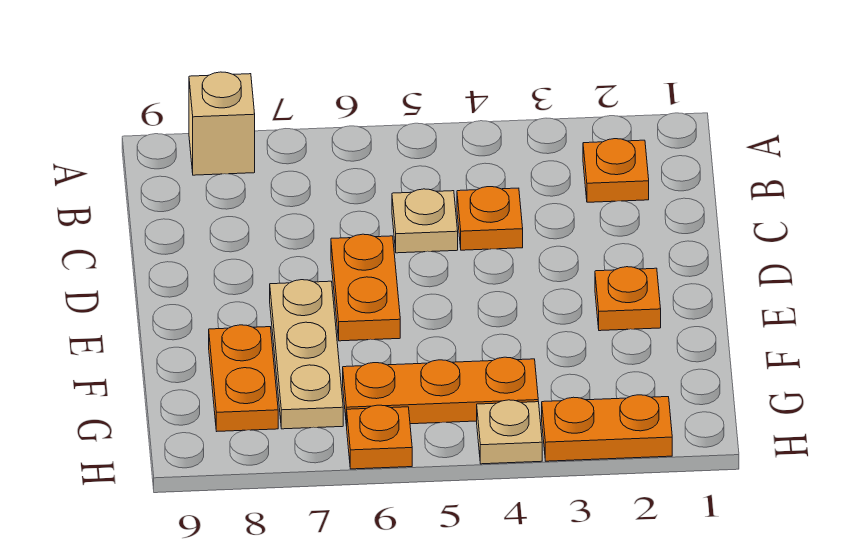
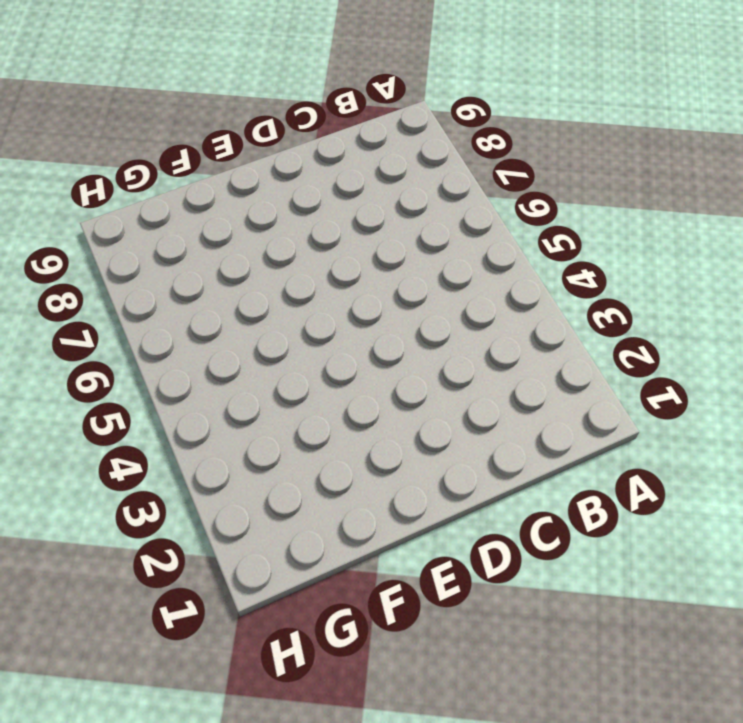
none -> tan 1x1 brick [189,72,255,175]
none -> orange 1x1 plate [583,139,649,202]
none -> orange 1x1 plate [457,187,523,250]

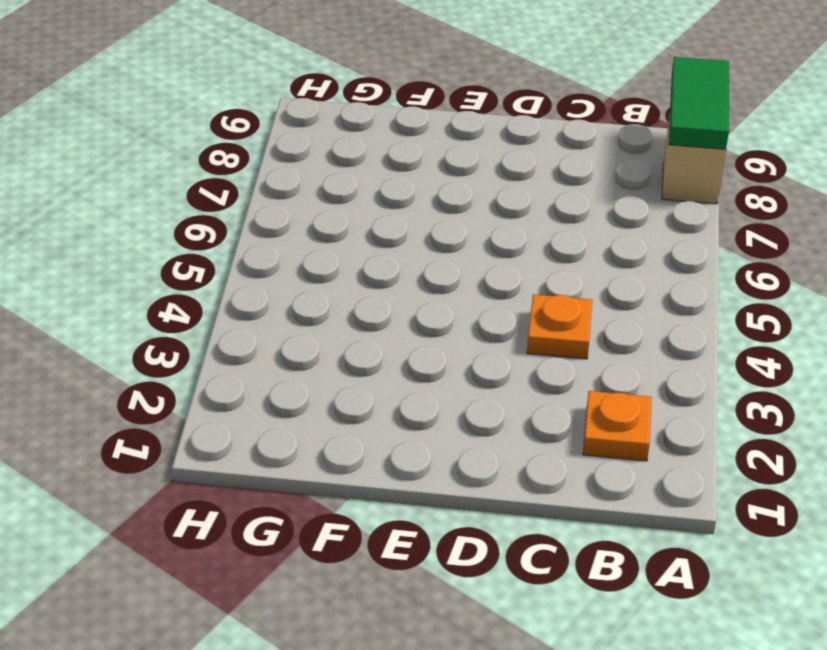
green 1x2 tile [669,57,729,149] -> none
none -> tan 1x1 plate [392,189,458,253]
none -> orange 1x2 plate [331,234,400,341]
none -> orange 1x1 plate [595,267,661,331]

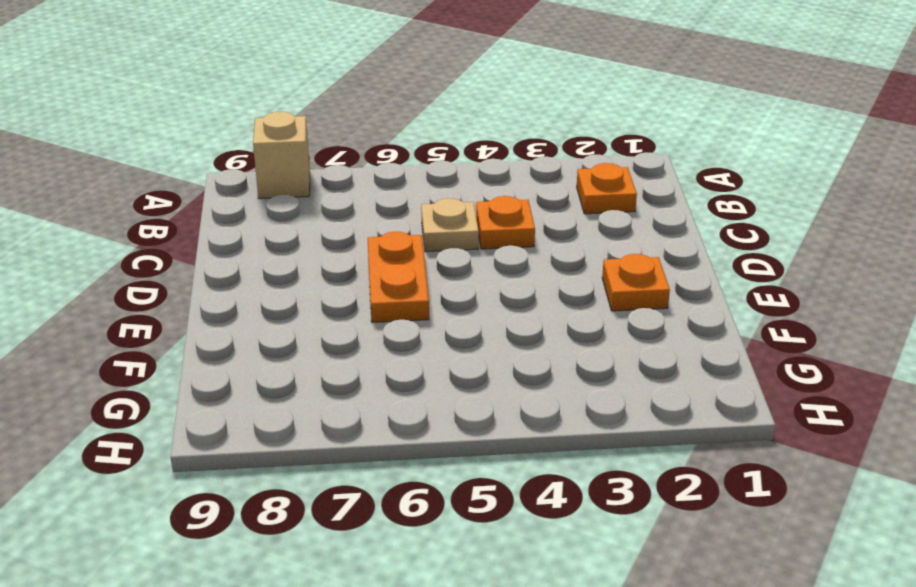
none -> tan 1x3 plate [270,280,343,429]
none -> orange 1x2 plate [209,325,278,431]
none -> orange 1x3 plate [343,357,538,426]

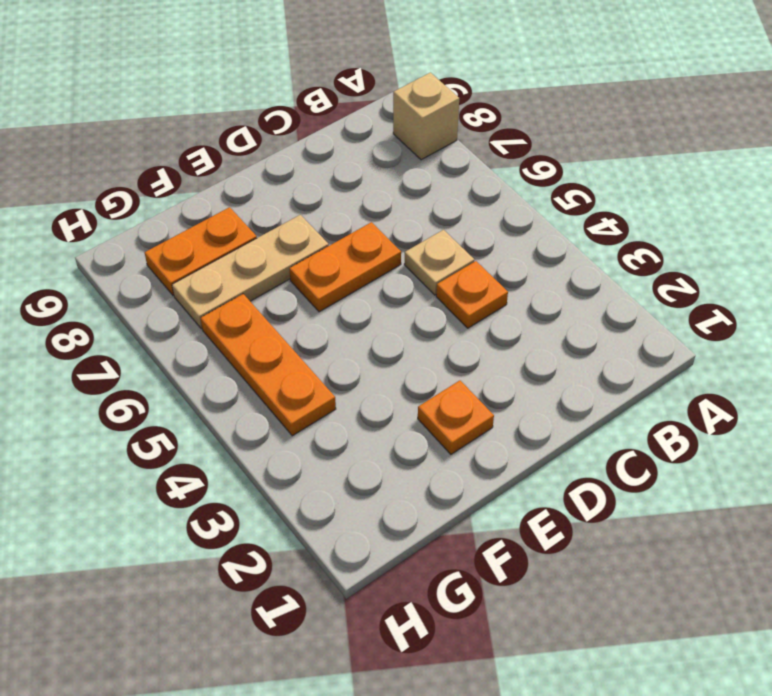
none -> orange 1x1 plate [583,139,649,202]
none -> orange 1x2 plate [542,395,672,461]
none -> tan 1x1 plate [477,400,542,464]

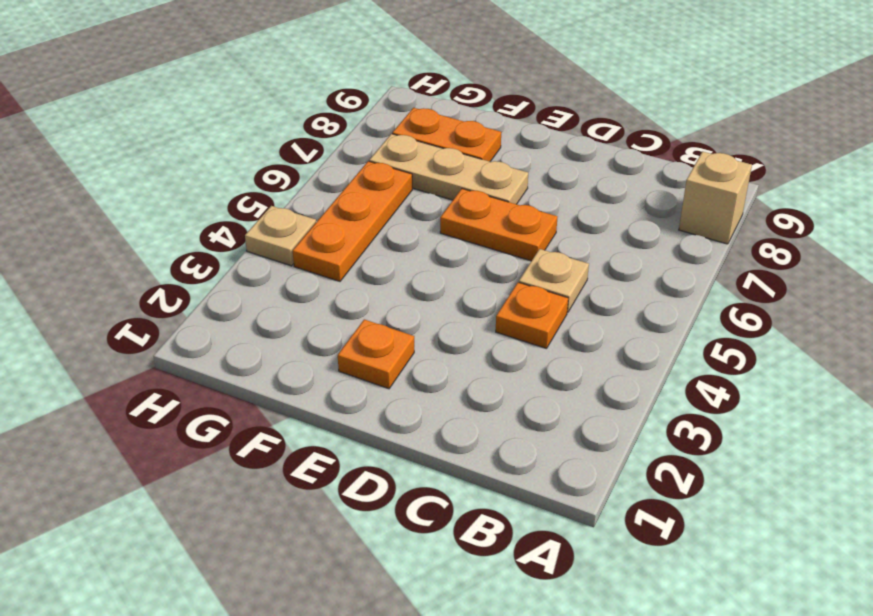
none -> orange 1x1 plate [583,139,649,202]
none -> orange 1x2 plate [542,395,672,461]
none -> orange 1x1 plate [347,405,412,469]

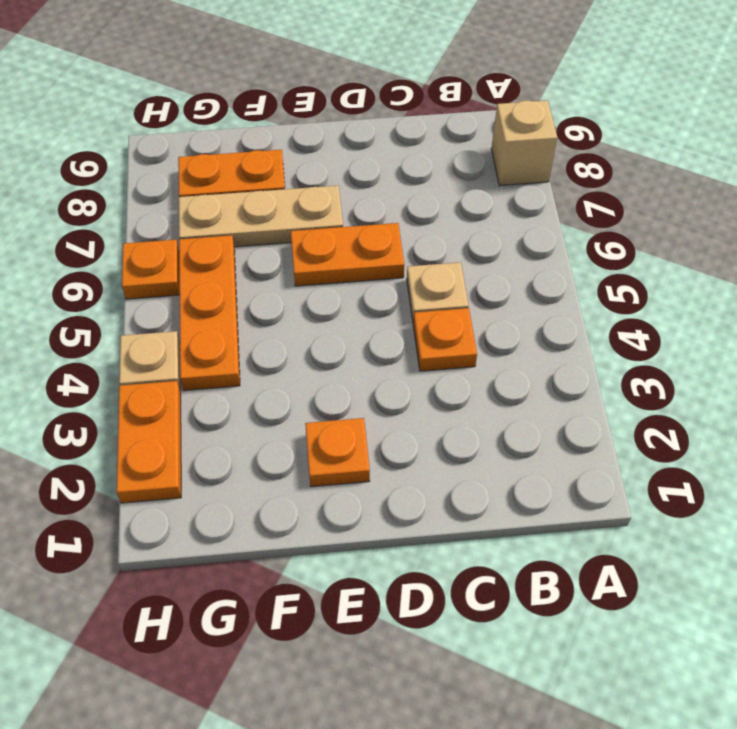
none -> orange 1x1 plate [583,139,649,202]

